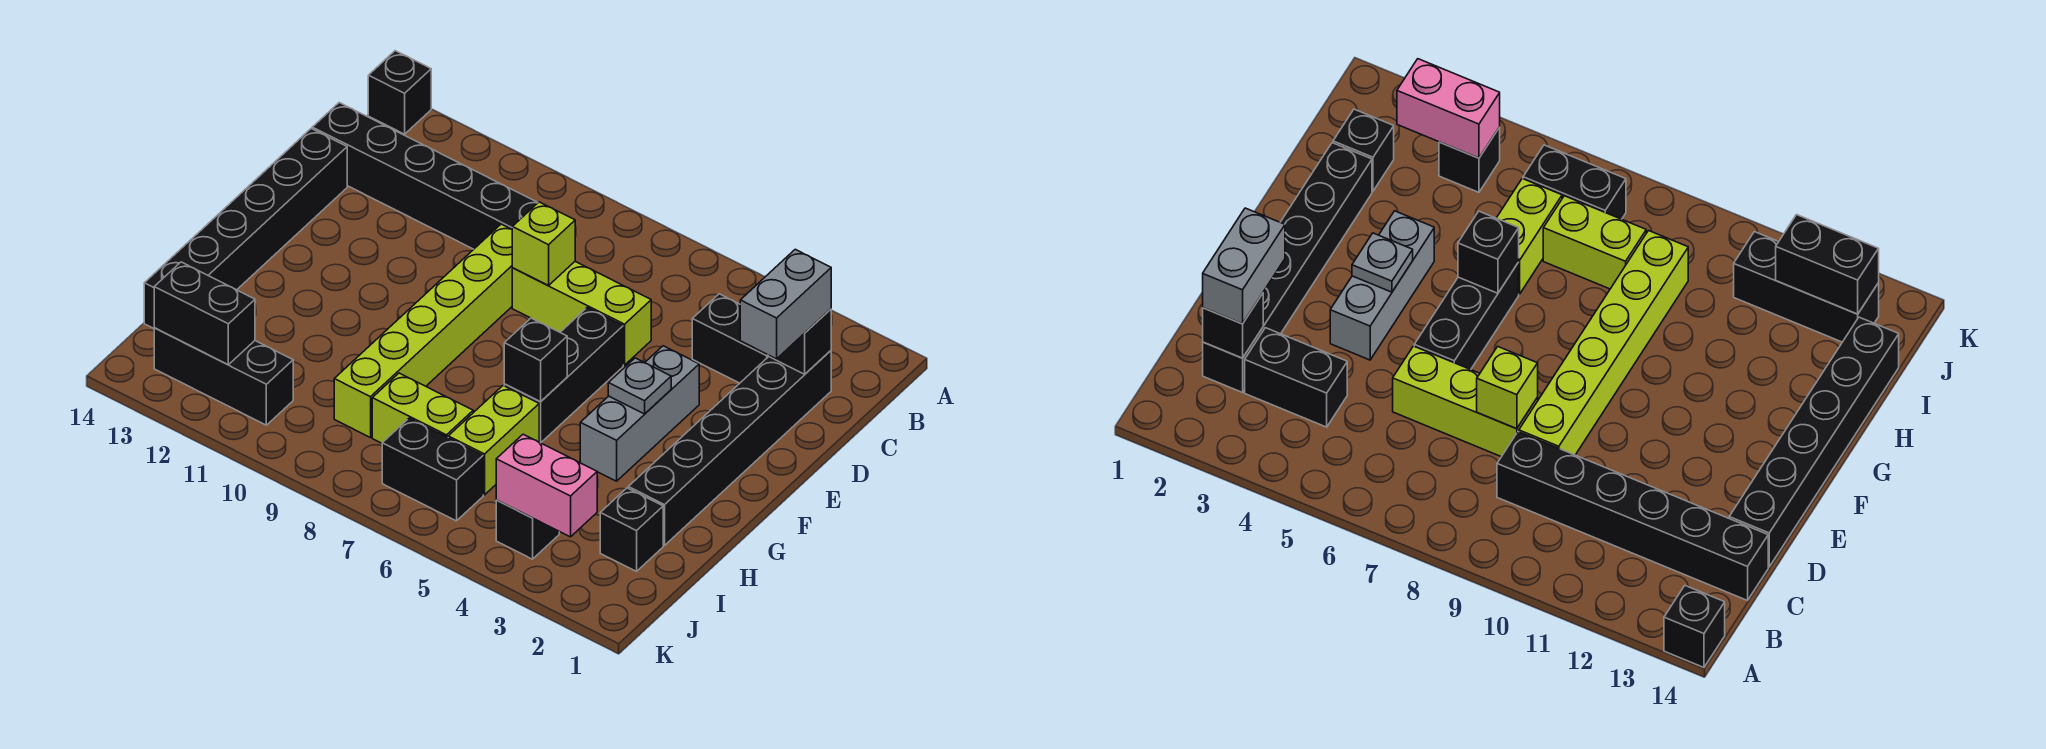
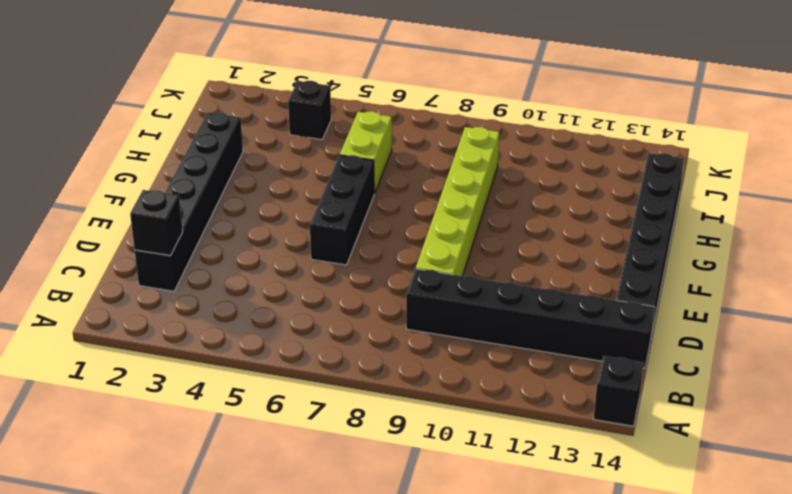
none -> black 1x2 brick [692,294,769,383]
none -> lime 1x3 brick [512,262,651,365]
none -> grey 1x3 brick [580,346,699,481]

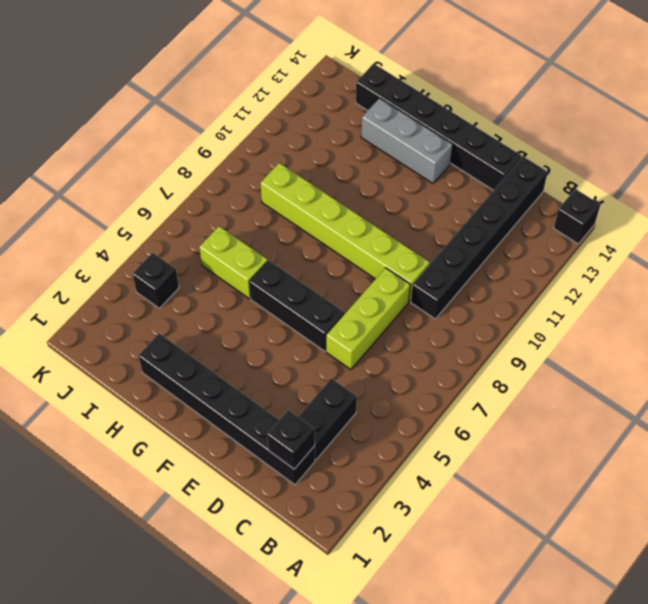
grey 1x3 brick [361,98,453,183] -> grey 1x3 brick moved to [580,346,699,481]
none -> black 1x1 brick [600,488,663,571]
none -> lime 1x2 brick [372,373,473,443]
none -> black 1x2 brick [382,418,483,521]

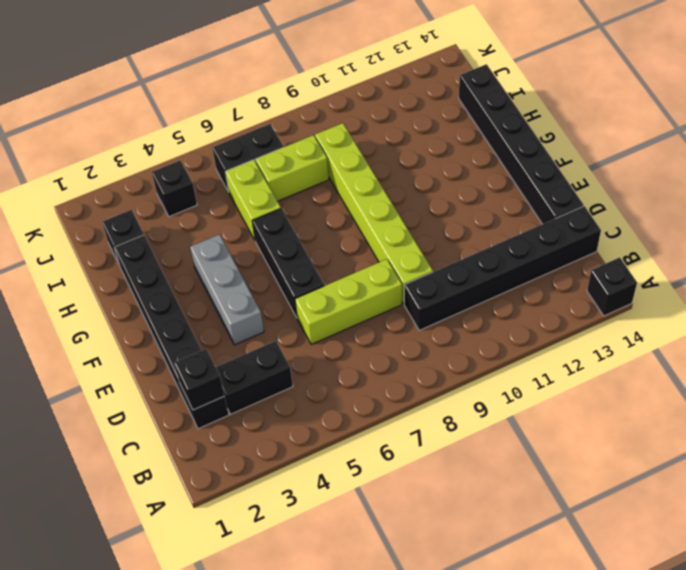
none -> black 1x3 brick [154,328,293,425]
none -> lime 1x1 brick [512,202,575,285]
none -> grey 1x1 plate [608,358,671,414]

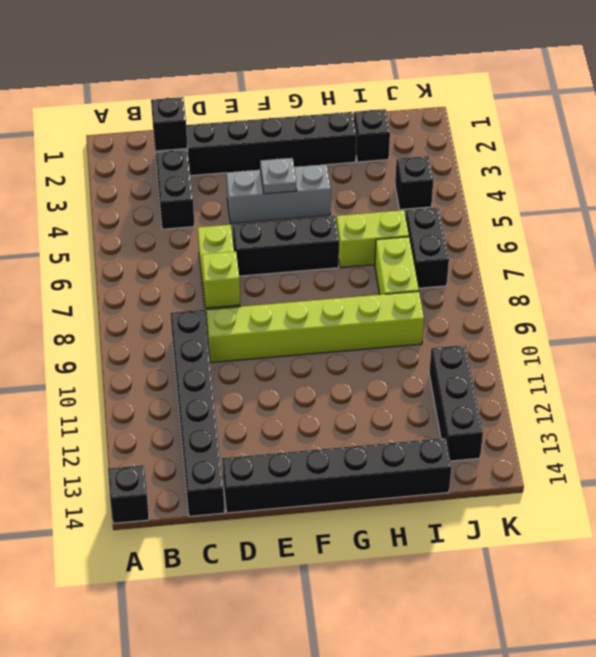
none -> black 1x1 brick [504,318,567,402]
none -> pink 1x2 brick [496,434,597,537]
none -> black 1x2 brick [154,262,255,365]

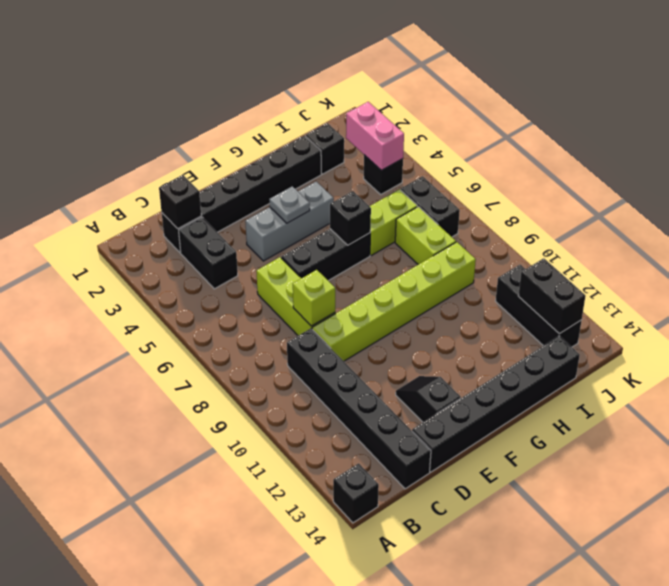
black 1x2 slope [396,376,461,422] -> none
none -> grey 1x2 brick [740,249,831,359]

